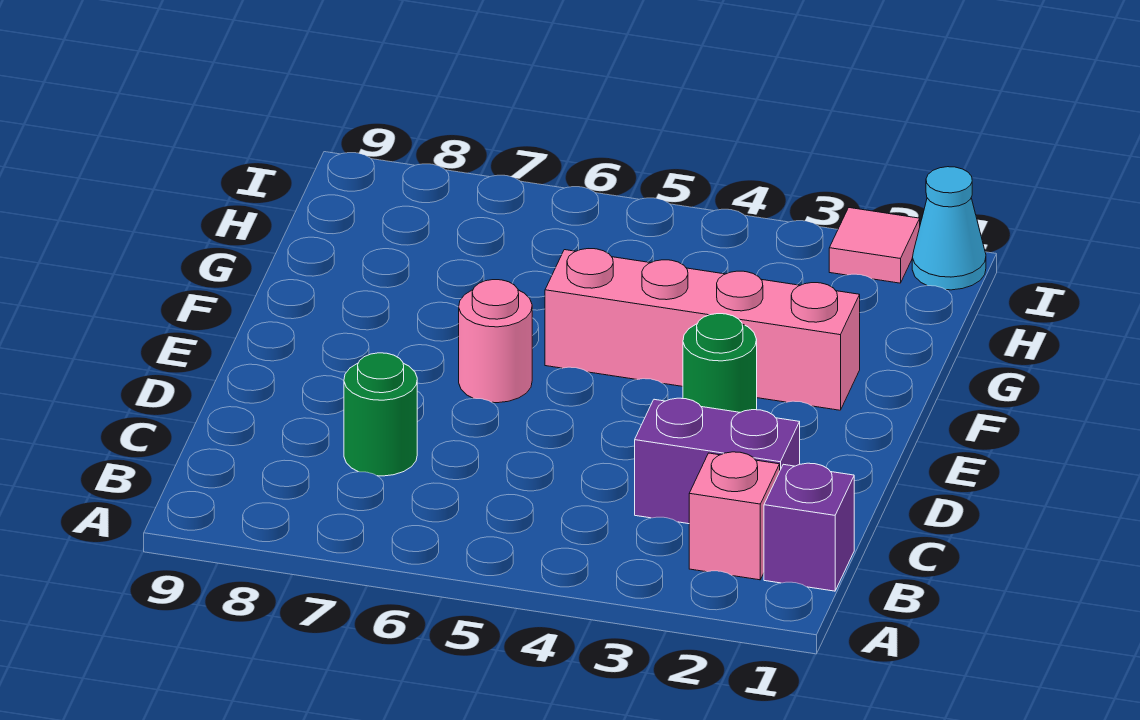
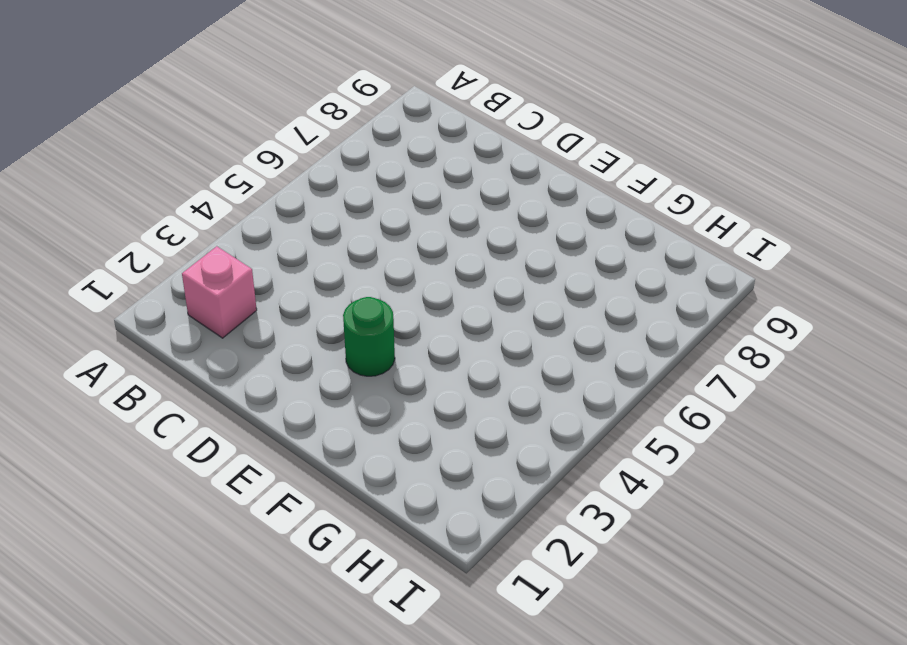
none -> purple 1x1 brick [764,463,854,591]
none -> purple 1x2 brick [635,398,800,524]

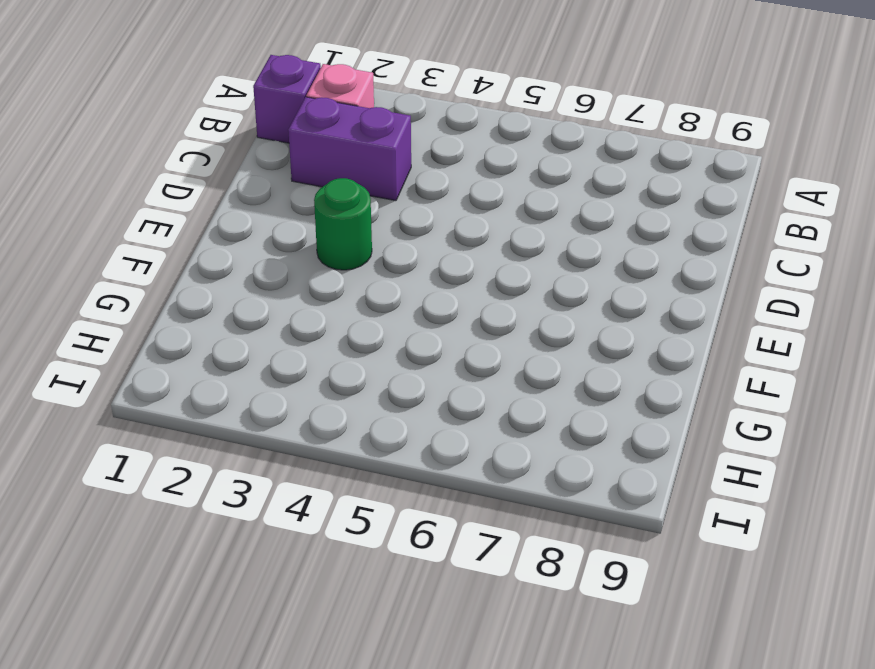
none -> green 1x1 round brick [344,353,417,476]
none -> pink 1x1 round brick [459,280,532,403]

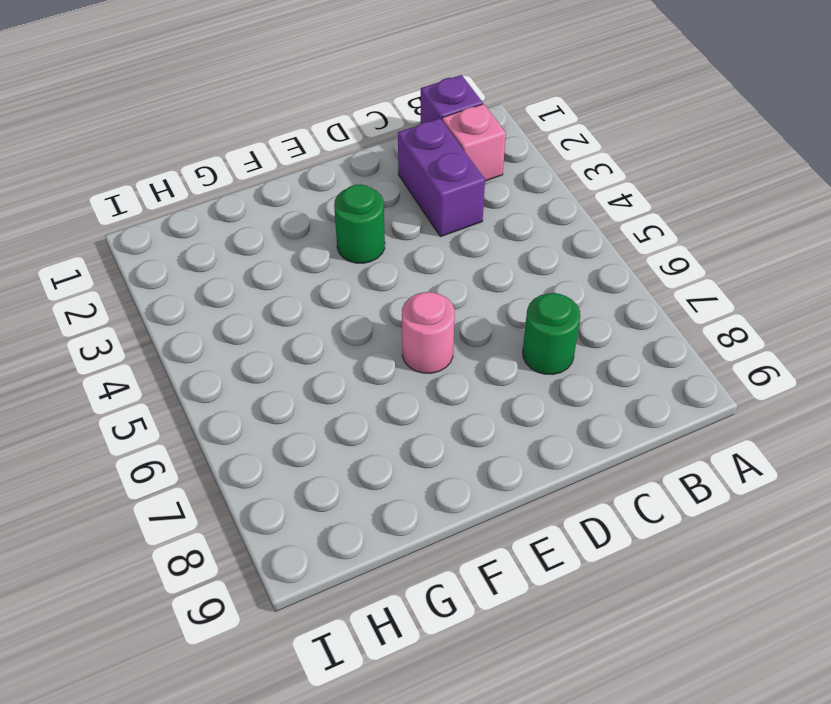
none -> pink 1x4 brick [545,249,860,410]
none -> cyan 1x1 cone [912,167,986,290]

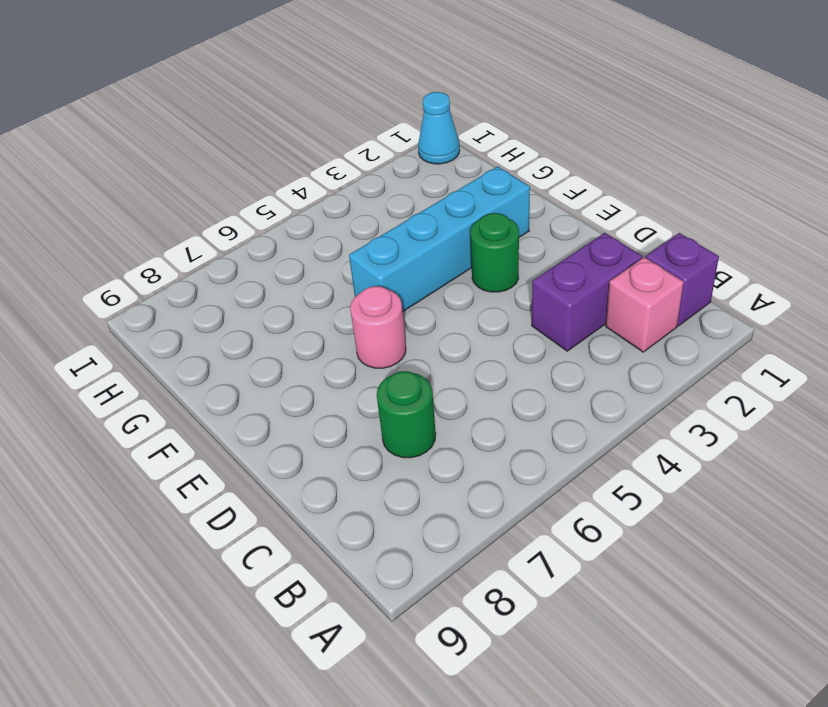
cyan 1x4 brick [349,166,530,311] -> pink 1x4 brick [545,249,860,410]
none -> pink 1x1 tile [829,208,920,283]

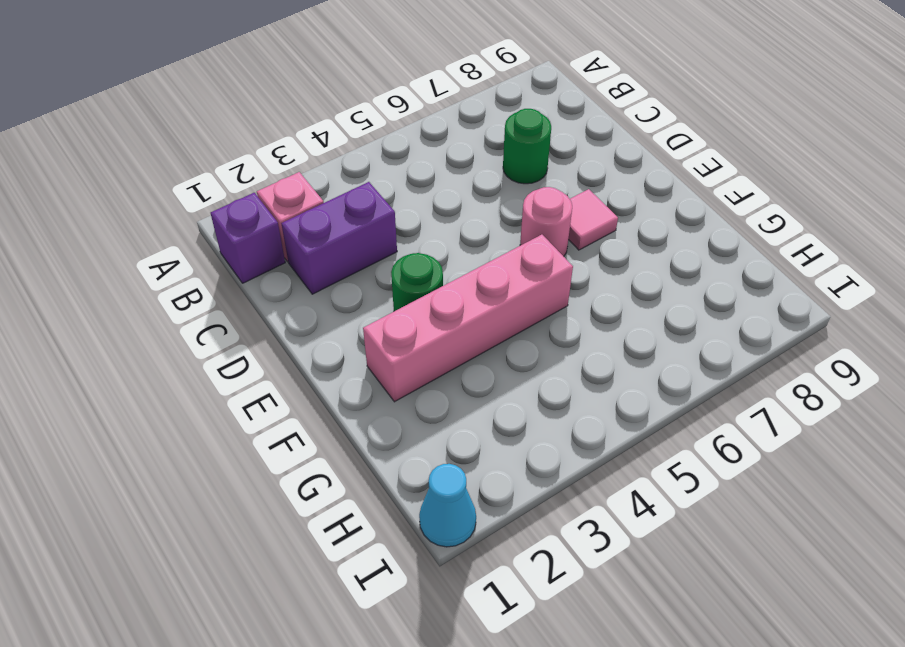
pink 1x1 tile [568,189,618,250] -> pink 1x1 tile moved to [829,208,920,283]

